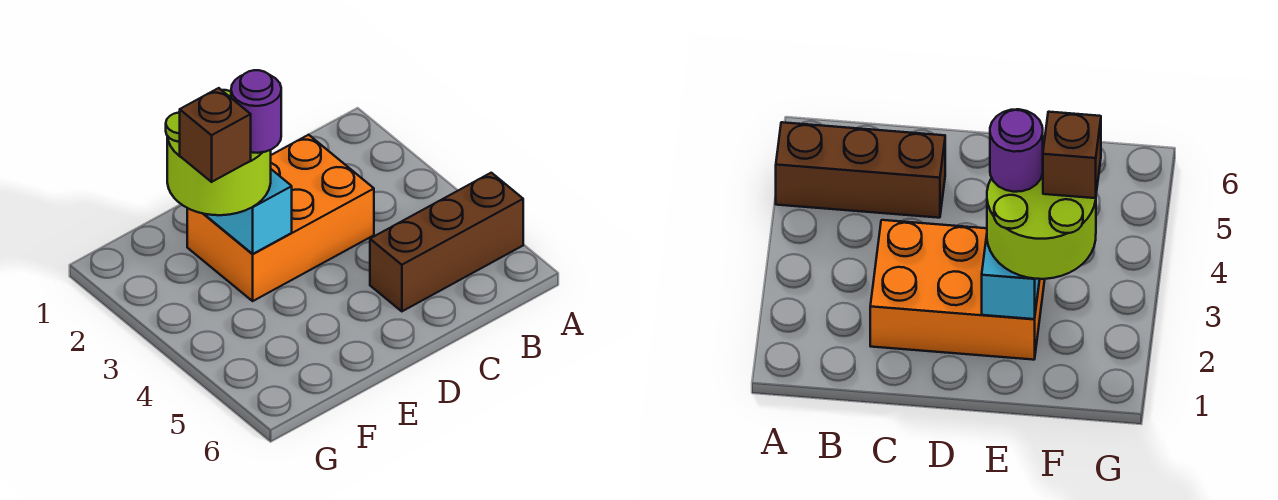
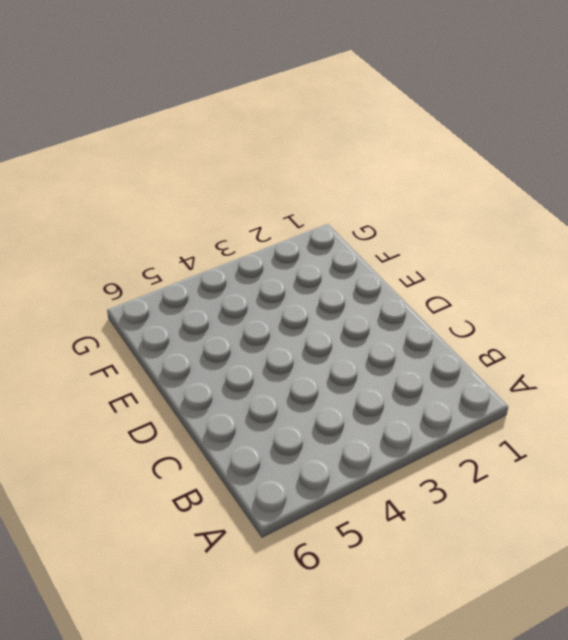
none -> brown 1x3 brick [370,173,523,311]
none -> orange 2x3 brick [187,135,374,301]

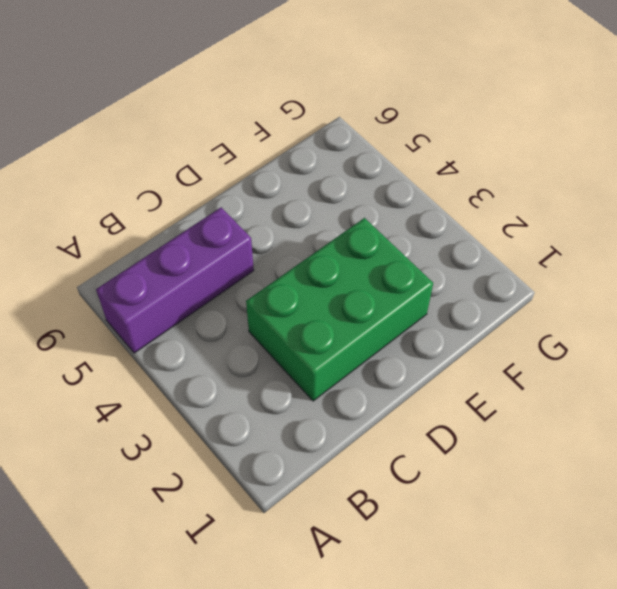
purple 1x3 brick [96,207,254,353] -> brown 1x3 brick [370,173,523,311]
green 2x3 brick [246,218,433,401] -> orange 2x3 brick [187,135,374,301]
none -> cyan 1x2 brick [204,169,292,254]
none -> lime 2x2 round brick [166,90,271,215]

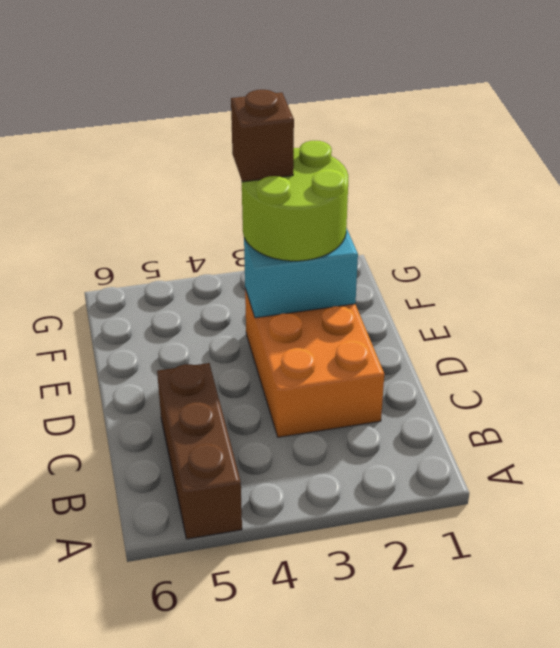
none -> purple 1x1 round brick [231,70,281,153]

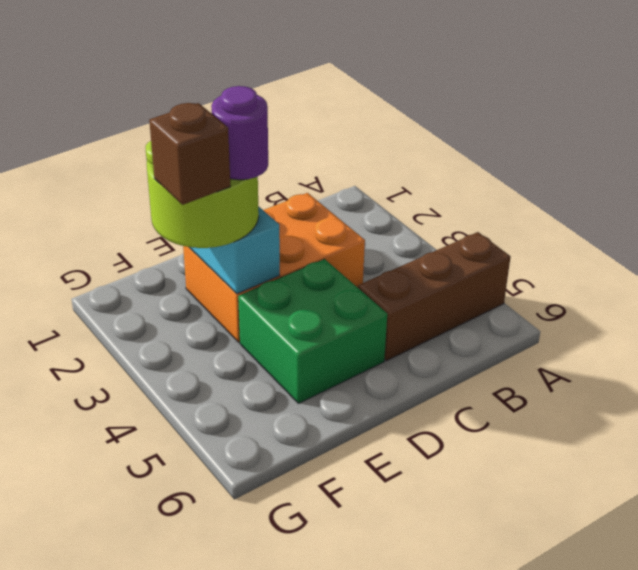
green 2x2 brick [238,259,387,404] -> none

